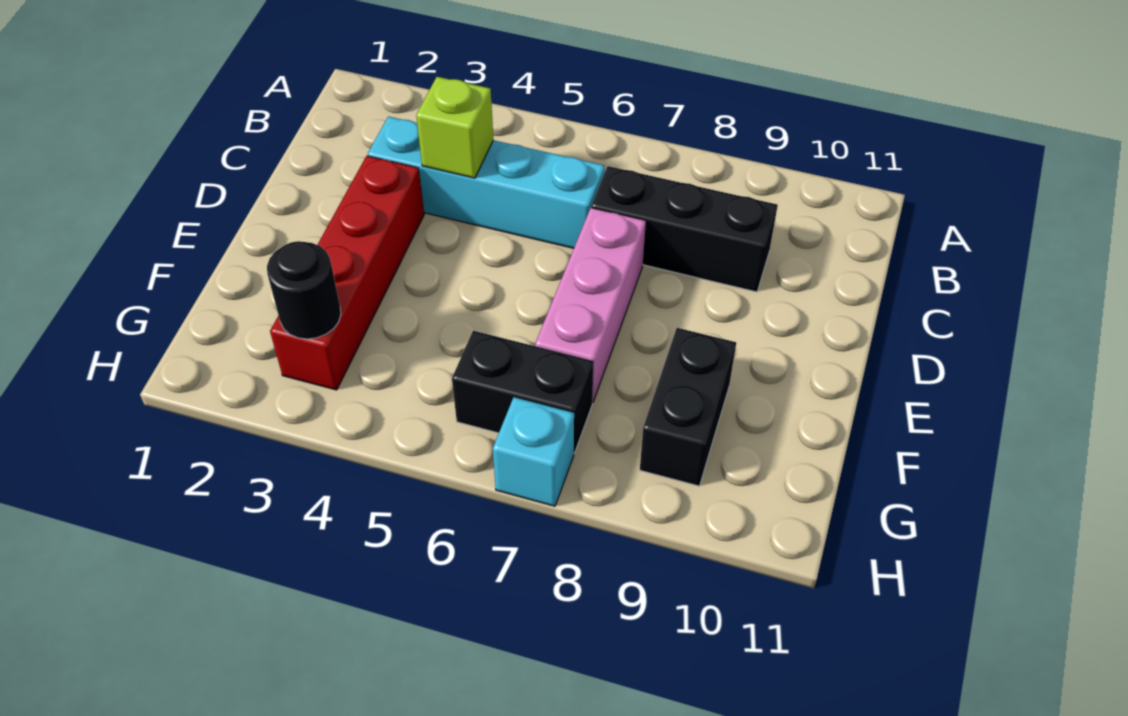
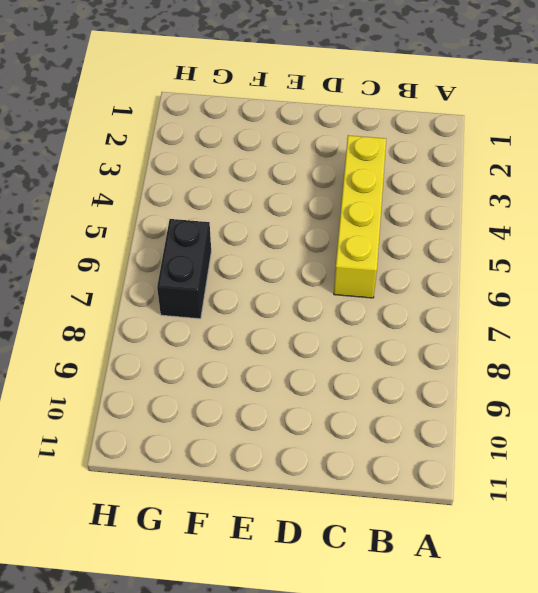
yellow 1x4 brick [334,135,386,298] -> cyan 1x4 brick [368,117,605,248]
none -> black 1x3 brick [591,166,778,292]
none -> red 1x4 brick [270,156,424,390]

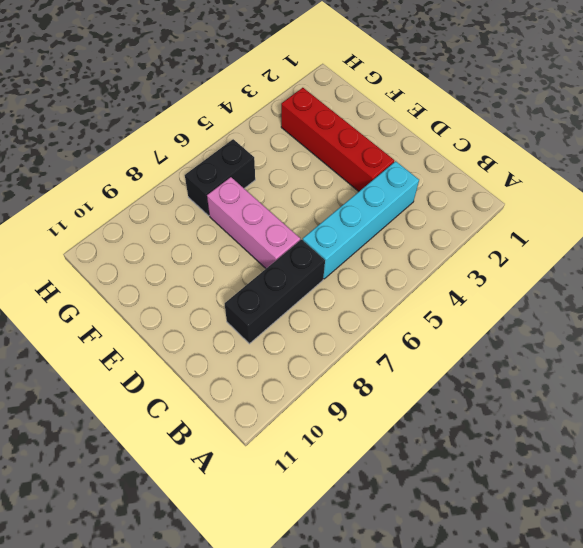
none -> black 1x2 brick [640,328,736,486]
none -> cyan 1x1 brick [493,397,574,506]

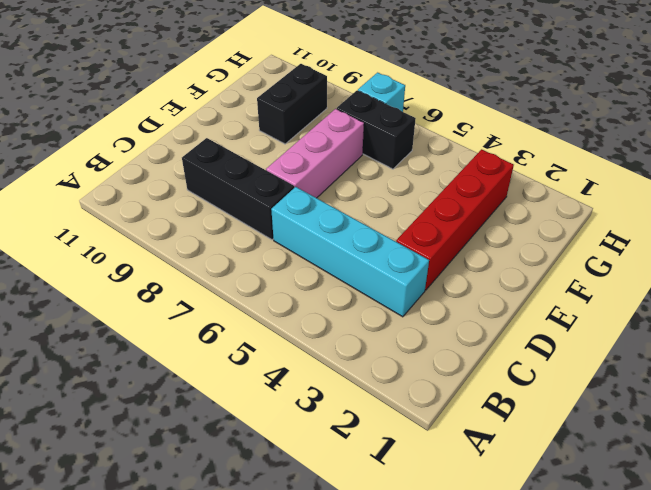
none -> lime 1x1 brick [416,77,493,178]
none -> black 1x1 round brick [267,241,341,339]

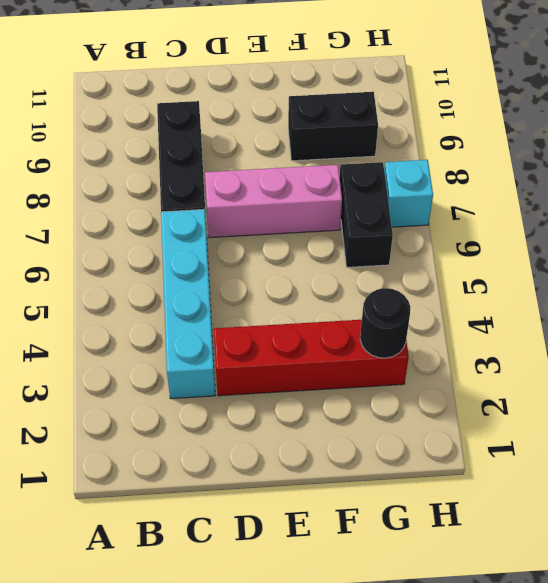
none -> lime 1x1 brick [416,77,493,178]

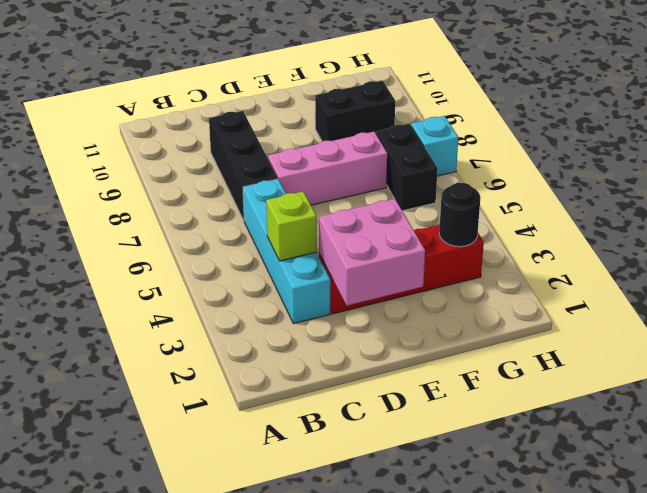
pink 2x2 brick [319,199,425,306] -> none

